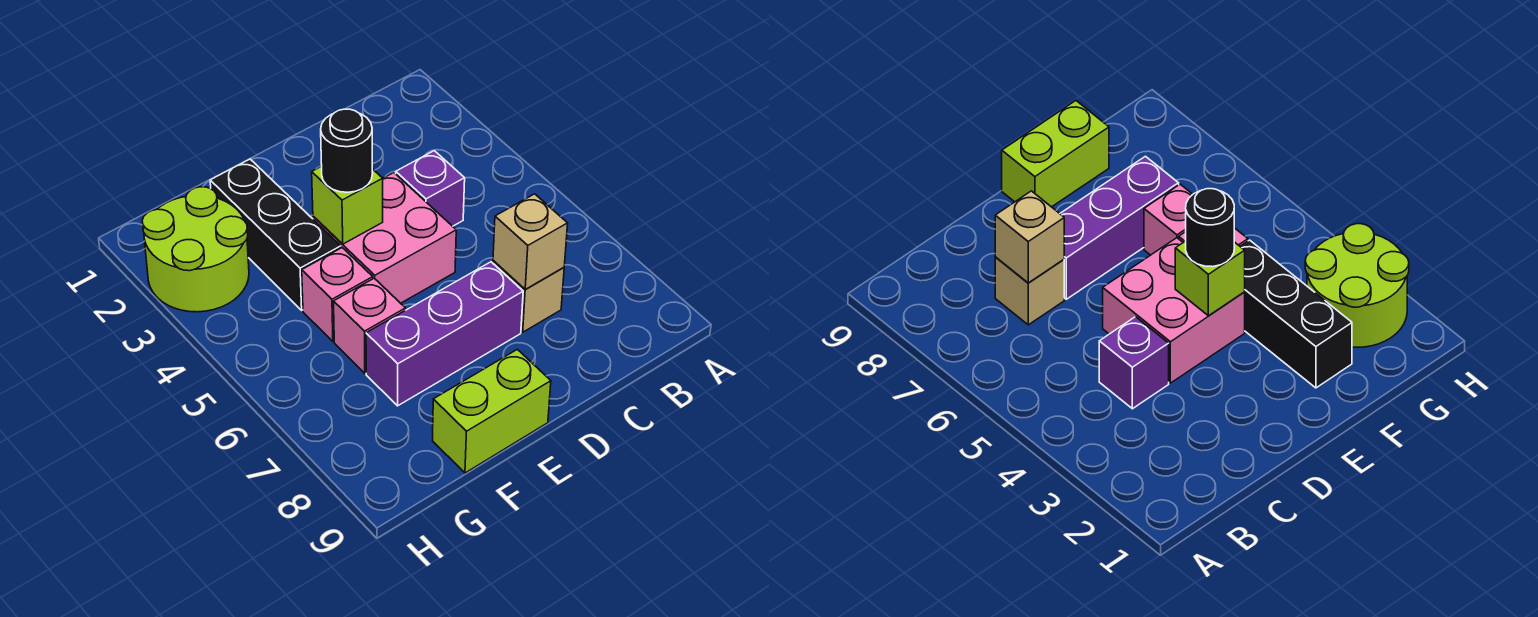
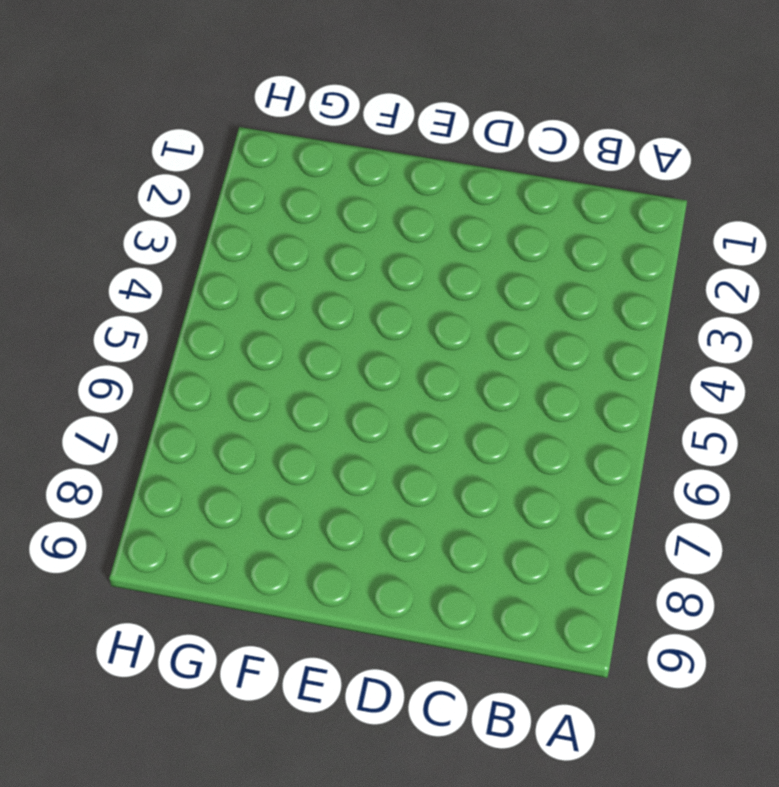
none -> purple 1x1 brick [396,151,465,226]
none -> tan 1x1 brick [493,261,564,332]
none -> pink 2x2 brick [313,173,456,303]

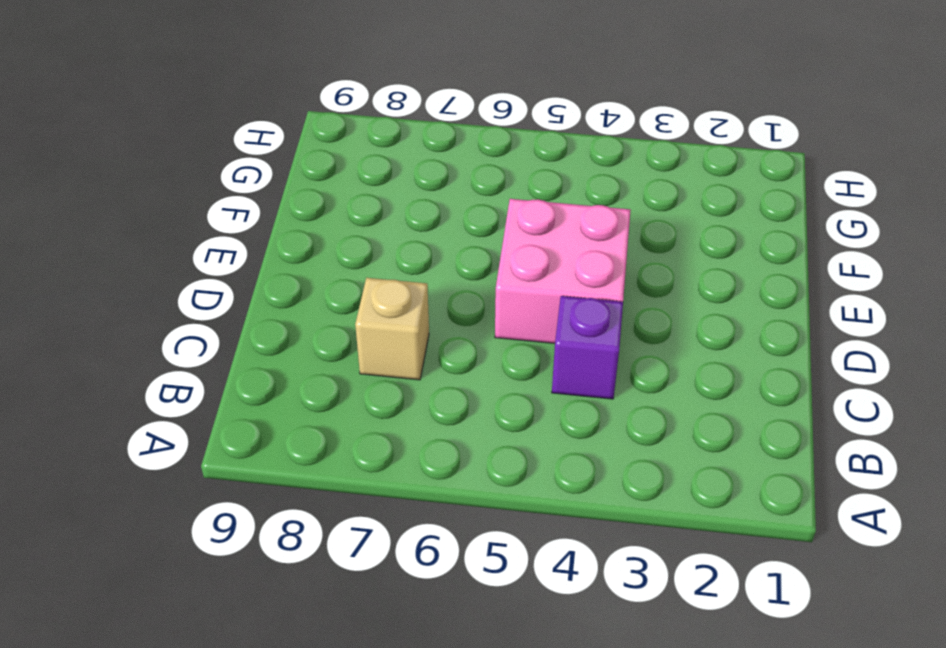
none -> purple 1x3 brick [366,262,523,406]
none -> lime 1x2 brick [433,349,551,473]
none -> black 1x3 brick [210,159,341,310]

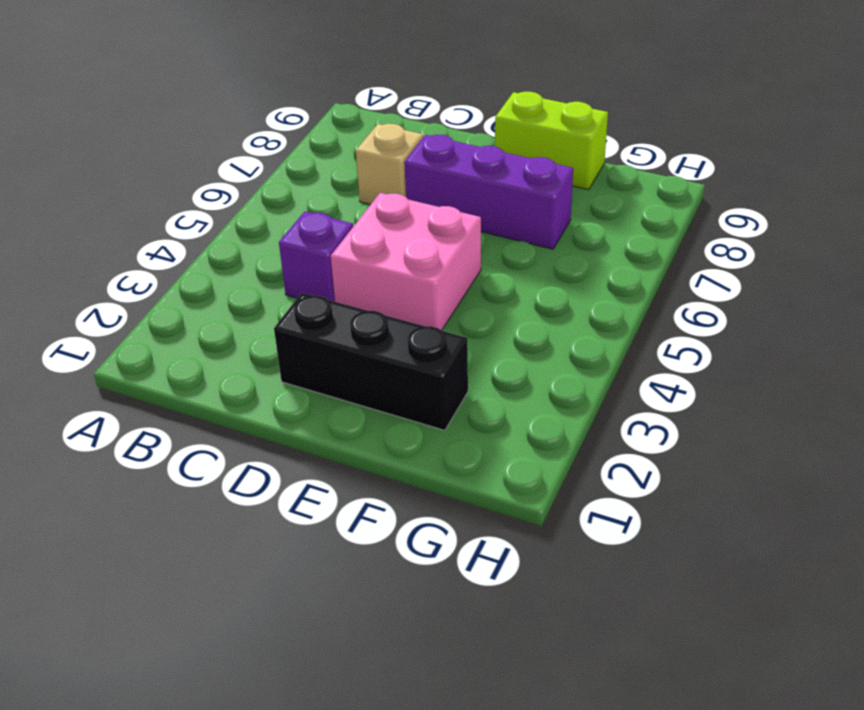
black 1x3 brick [274,293,468,430] -> black 1x3 brick turned to [210,159,341,310]
none -> pink 1x1 brick [302,248,373,341]
none -> pink 1x1 brick [334,278,405,373]
none -> lime 2x2 round brick [142,187,249,312]

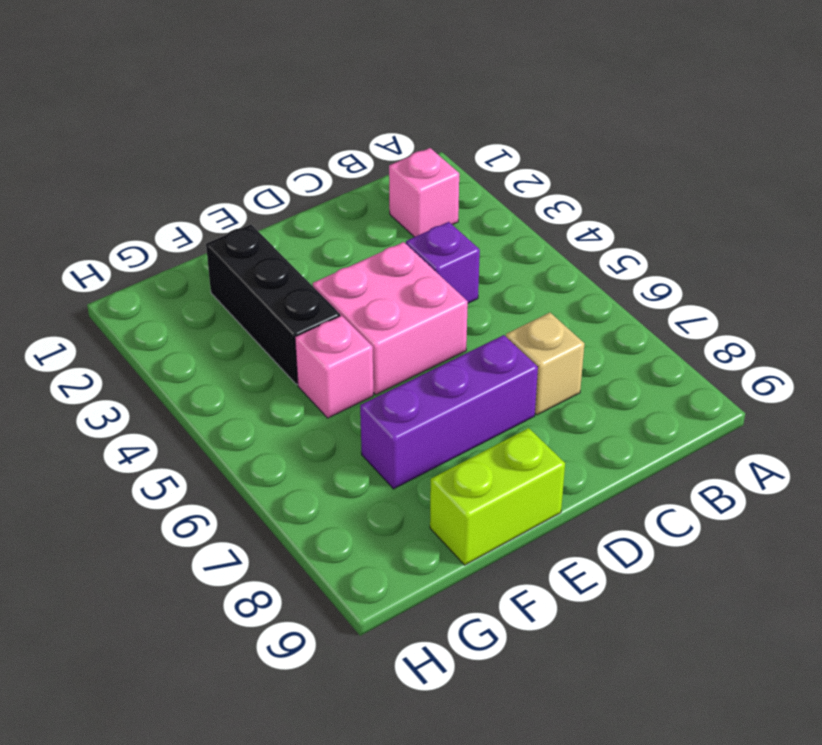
pink 1x1 brick [389,148,459,237] -> pink 1x1 brick moved to [334,278,405,373]
none -> lime 2x2 round brick [142,187,249,312]
none -> tan 1x1 brick [493,194,568,289]
none -> lime 1x1 brick [312,166,383,244]

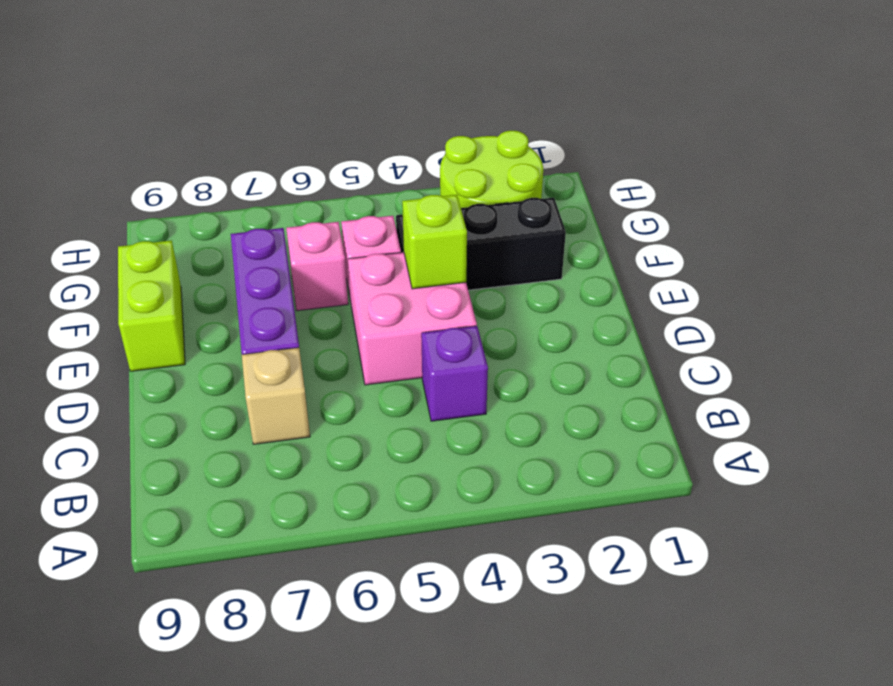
none -> tan 1x1 brick [493,194,568,289]
none -> black 1x1 round brick [321,109,372,192]

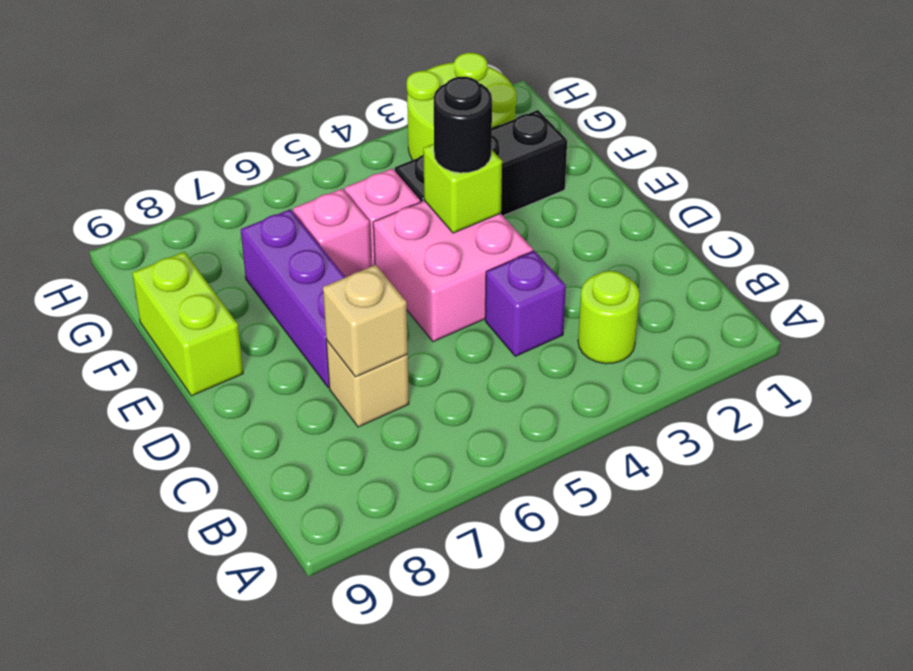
lime 1x1 round brick [578,271,639,364] -> none

